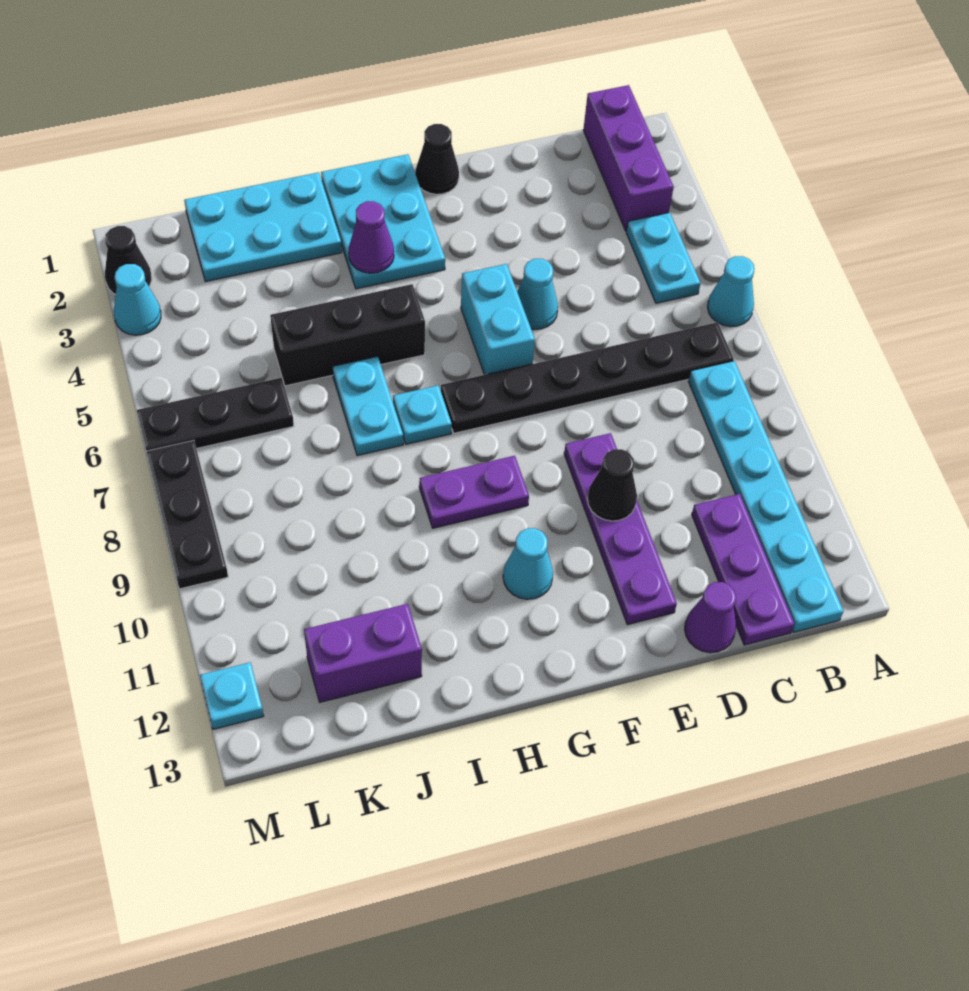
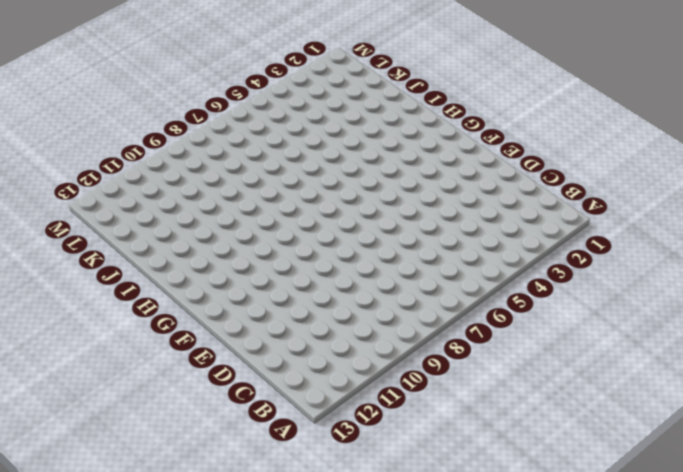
none -> cyan 1x1 cone [707,256,754,327]
none -> purple 1x3 brick [583,85,674,231]
none -> cyan 1x2 plate [626,212,701,303]

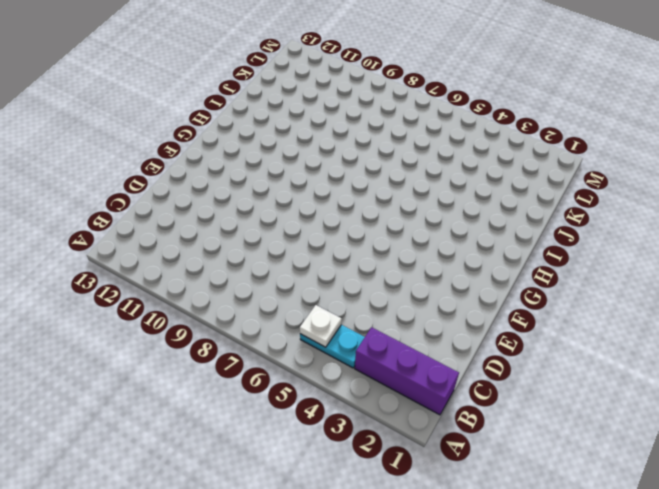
white 1x1 plate [300,305,342,347] -> none
none -> cyan 1x1 cone [707,256,754,327]
none -> black 1x6 plate [441,322,734,433]
none -> cyan 1x6 plate [688,361,843,632]

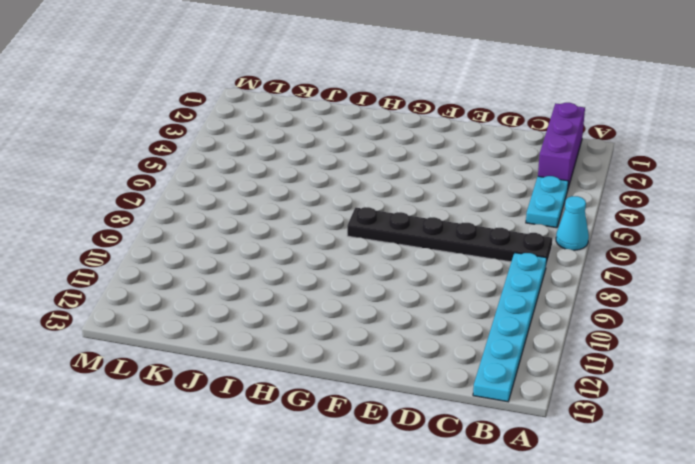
none -> purple 1x3 plate [692,494,794,645]
none -> purple 1x1 cone [685,582,736,653]
none -> cyan 1x1 cone [517,259,558,329]

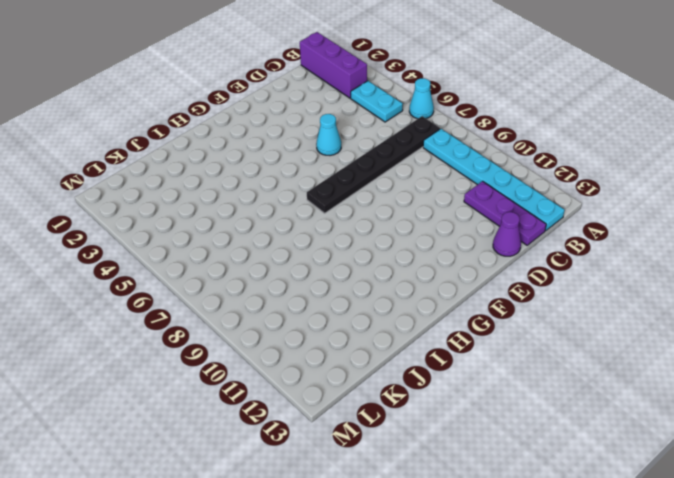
none -> purple 1x4 plate [564,433,677,625]
none -> black 1x1 cone [415,124,459,194]
none -> cyan 1x2 brick [461,264,535,375]

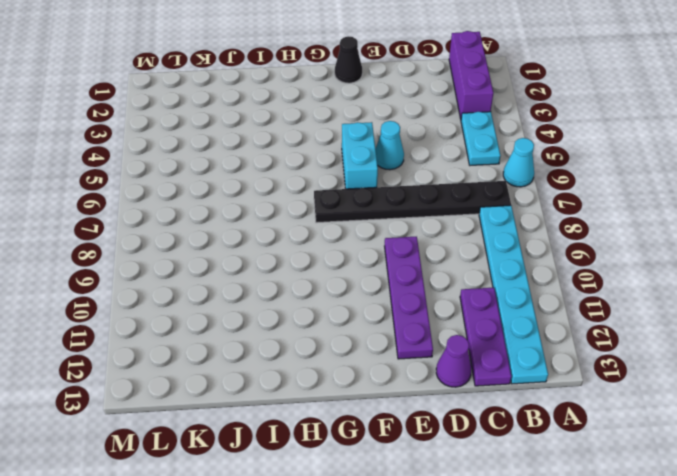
none -> cyan 2x3 plate [321,154,445,289]
none -> purple 1x2 plate [419,456,529,528]
none -> cyan 1x1 cone [503,528,553,599]

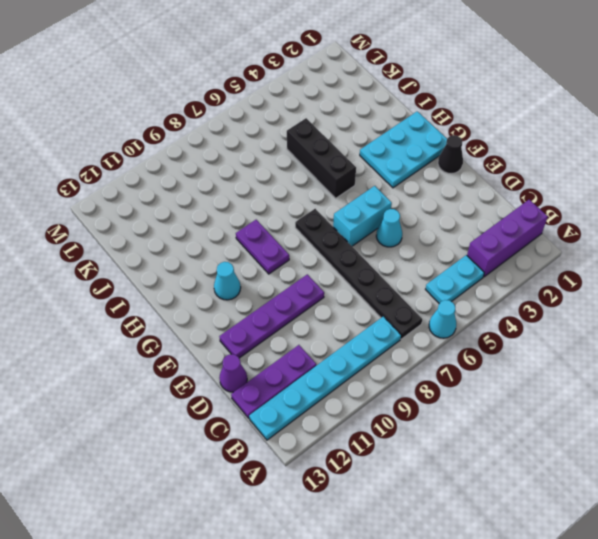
none -> cyan 1x1 plate [393,385,452,444]
none -> cyan 2x3 plate [184,172,342,282]
none -> cyan 1x2 plate [333,356,403,456]

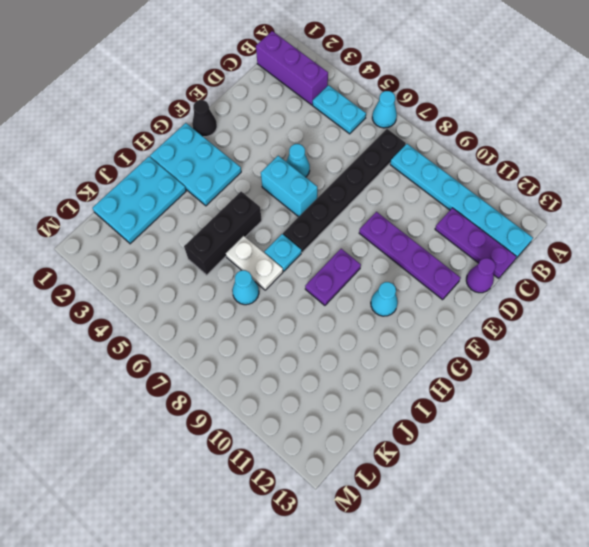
white 1x2 plate [226,236,283,290] -> cyan 1x2 plate [333,356,403,456]
cyan 1x1 cone [232,270,259,305] -> cyan 1x1 cone moved to [114,264,161,335]
none -> purple 1x2 brick [304,604,422,702]
none -> black 1x3 plate [137,378,294,451]
none -> black 1x1 cone [105,226,152,294]

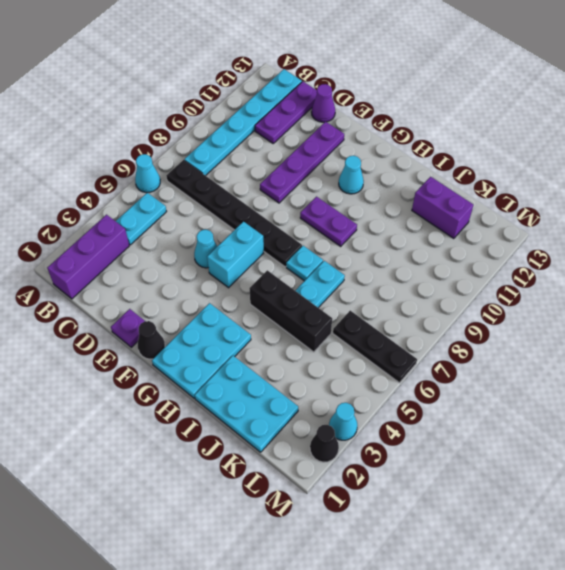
purple 1x1 plate [111,309,145,347] -> none
none -> black 1x3 plate [146,440,228,589]
none -> cyan 1x1 plate [200,662,264,729]
none -> black 1x1 cone [587,449,637,521]

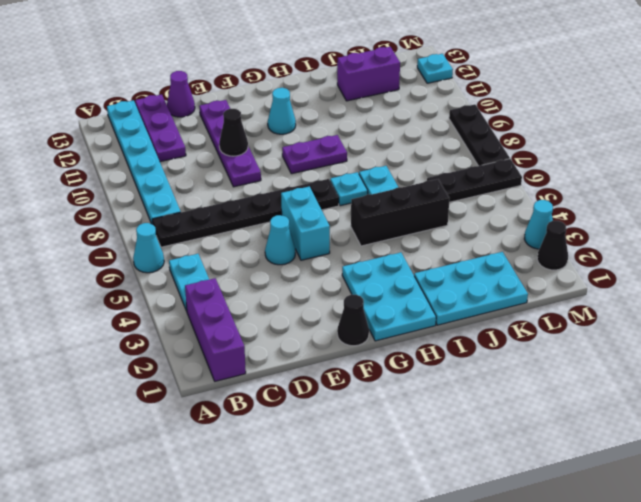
none -> purple 1x1 cone [349,201,394,273]

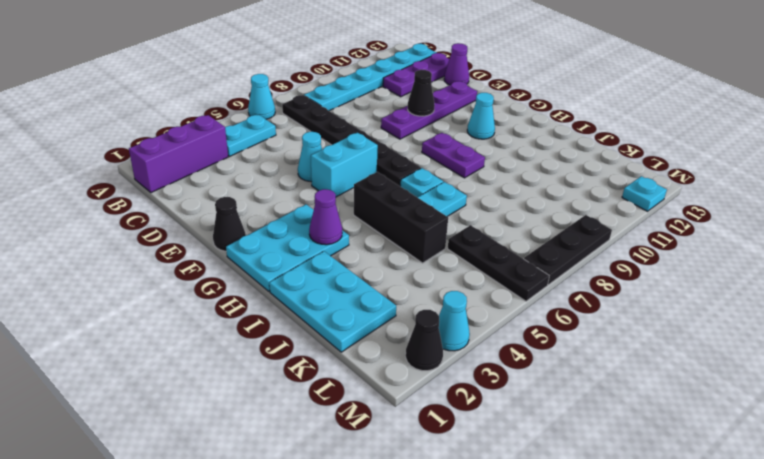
none -> purple 1x2 brick [304,604,422,702]

